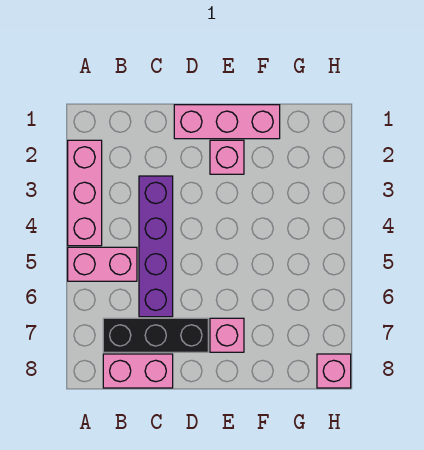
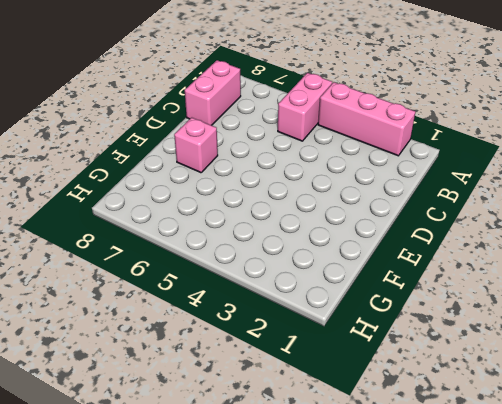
none -> black 1x3 brick [103,318,208,352]
none -> purple 1x4 brick [139,176,173,317]

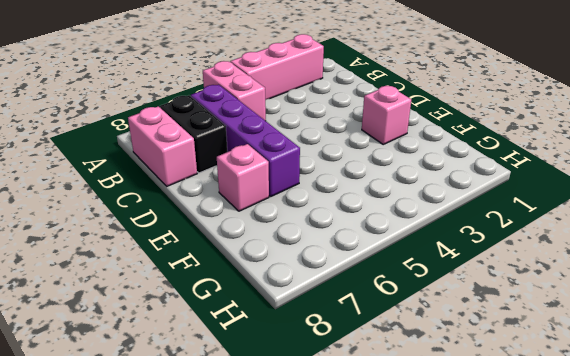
purple 1x4 brick [191,85,300,196] -> purple 1x4 brick turned to [139,176,173,317]
black 1x2 brick [160,95,227,173] -> black 1x3 brick [103,318,208,352]
none -> pink 1x3 brick [174,105,280,139]
none -> pink 1x1 brick [317,354,351,388]

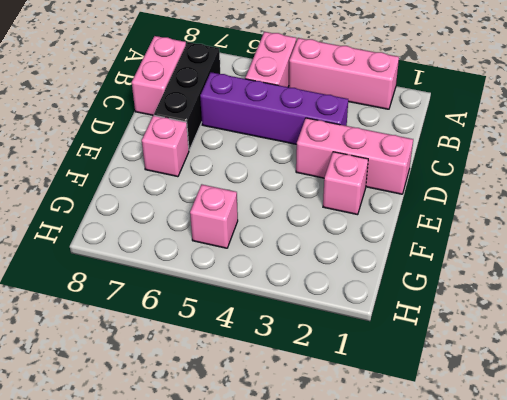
pink 1x3 brick [296,118,413,194] -> pink 1x3 brick turned to [174,105,280,139]
pink 1x1 brick [190,184,238,248] -> pink 1x1 brick moved to [317,354,351,388]

